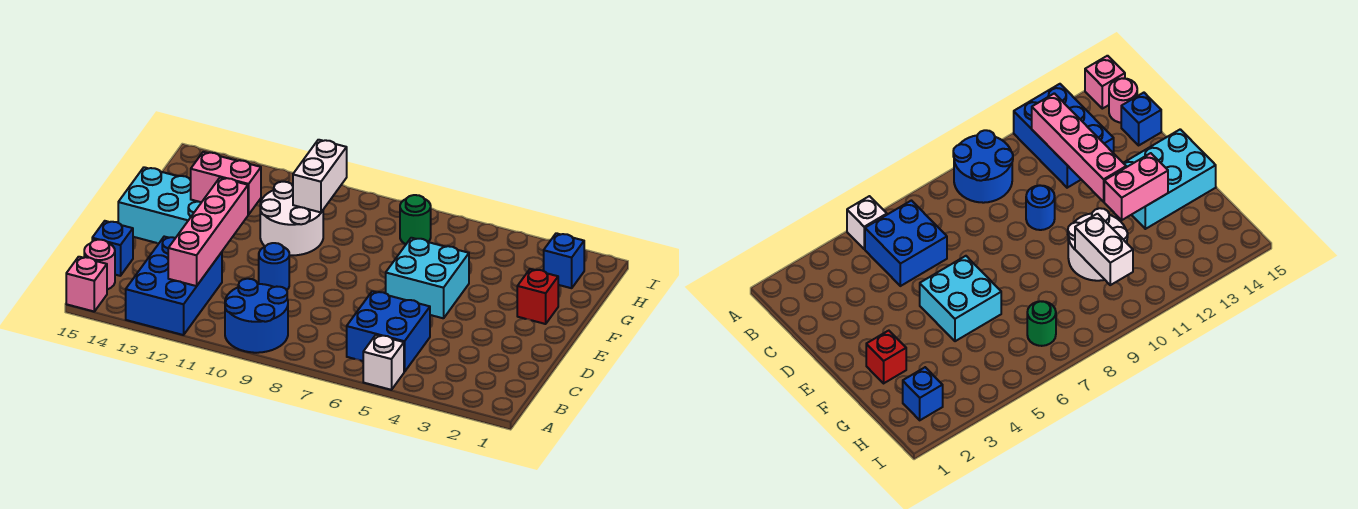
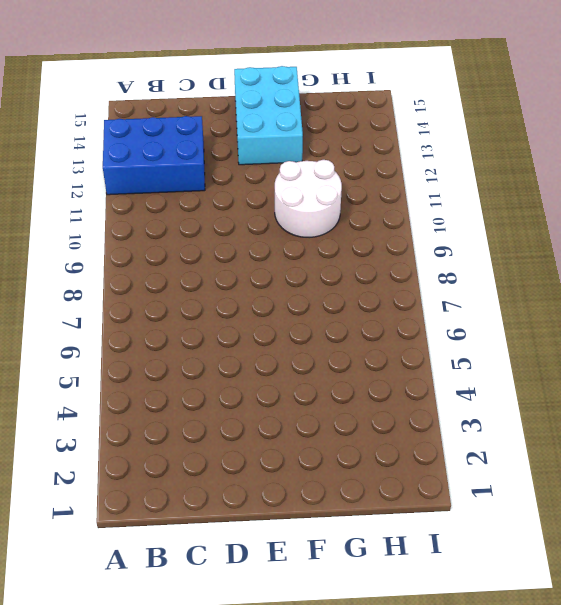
none -> white 1x1 brick [363,335,404,390]
none -> blue 2x2 round brick [225,279,288,353]
none -> pink 1x1 brick [66,257,107,311]

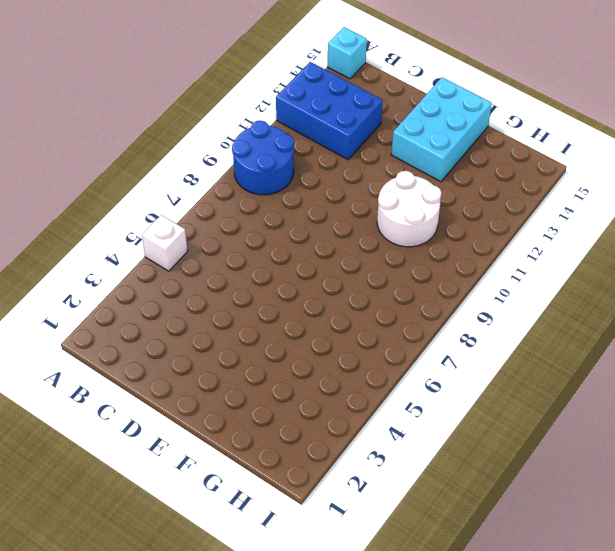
cyan 1x1 brick [328,27,367,79] -> pink 1x1 brick [66,257,107,311]
none -> blue 2x2 brick [347,291,430,372]
none -> pink 1x1 round brick [84,240,115,290]
none -> blue 1x1 brick [92,221,133,276]

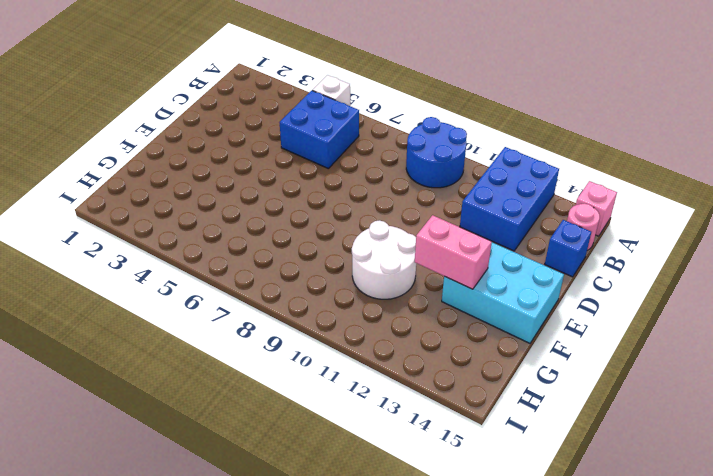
none -> blue 1x1 round brick [259,243,289,290]
none -> cyan 2x2 brick [386,238,469,318]
none -> red 1x1 brick [517,269,558,324]

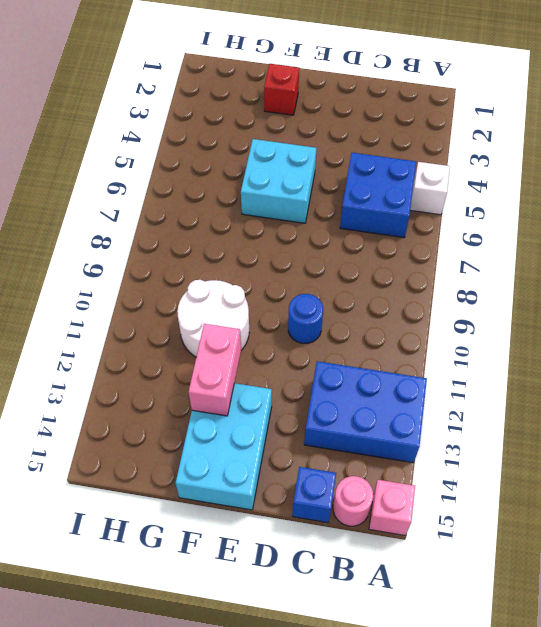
none -> blue 2x2 round brick [225,279,288,353]
none -> blue 1x1 brick [544,233,584,288]
none -> green 1x1 round brick [400,195,431,244]

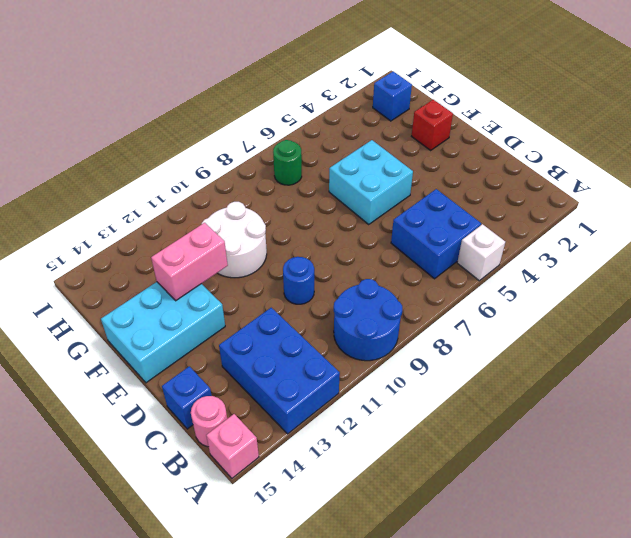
none -> pink 1x4 brick [168,178,248,286]
none -> white 1x2 brick [293,140,347,212]

